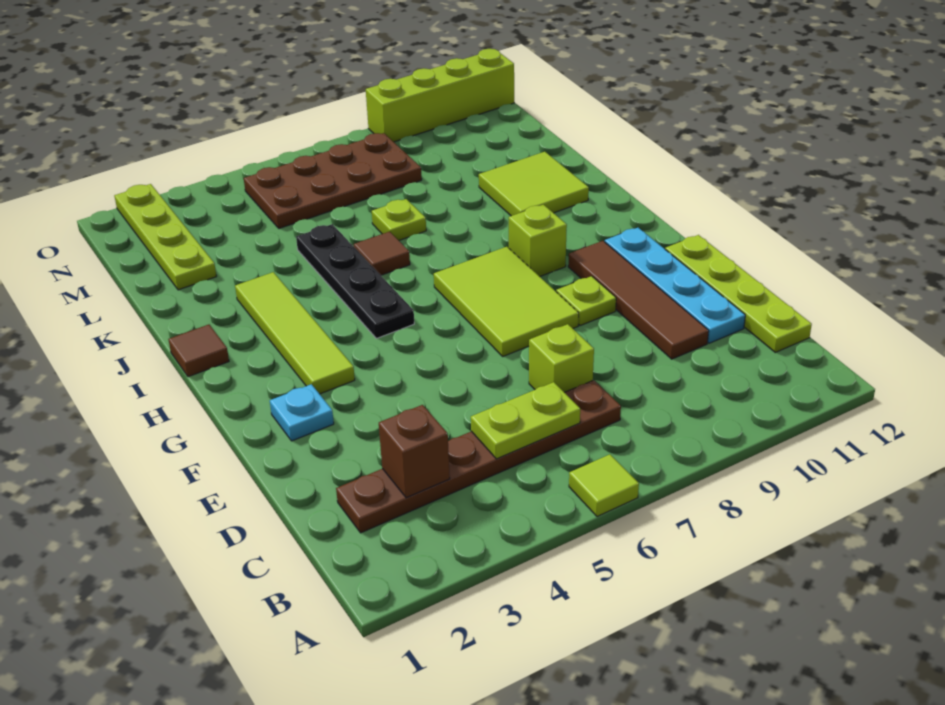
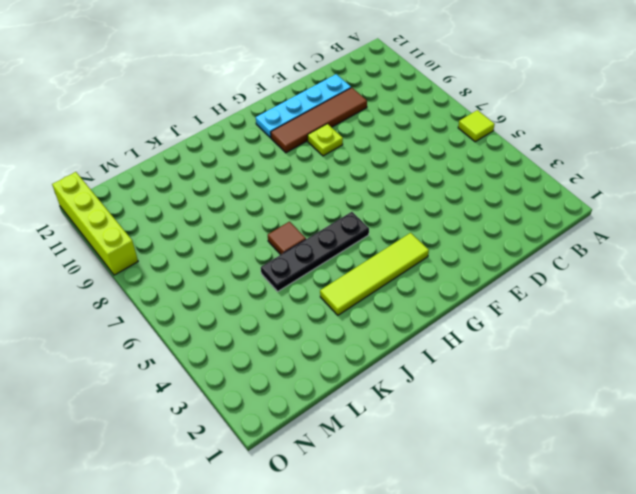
none -> brown 1x6 plate [336,380,621,533]
none -> lime 1x4 plate [665,235,812,352]
none -> lime 1x1 brick [529,324,594,392]

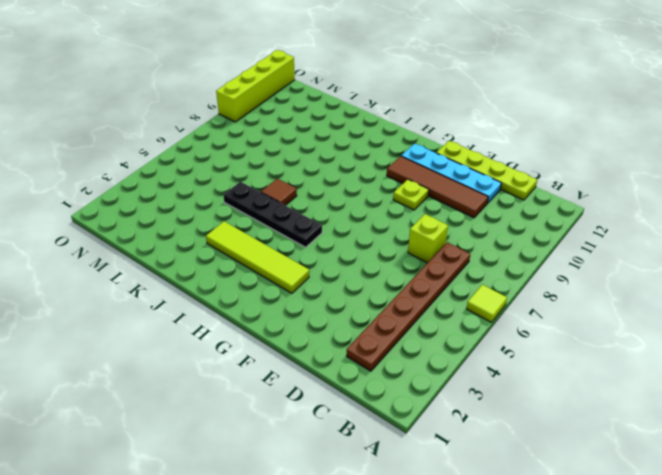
none -> cyan 1x1 plate [270,384,334,441]
none -> lime 2x3 tile [434,247,579,356]
none -> lime 1x1 brick [509,205,567,276]

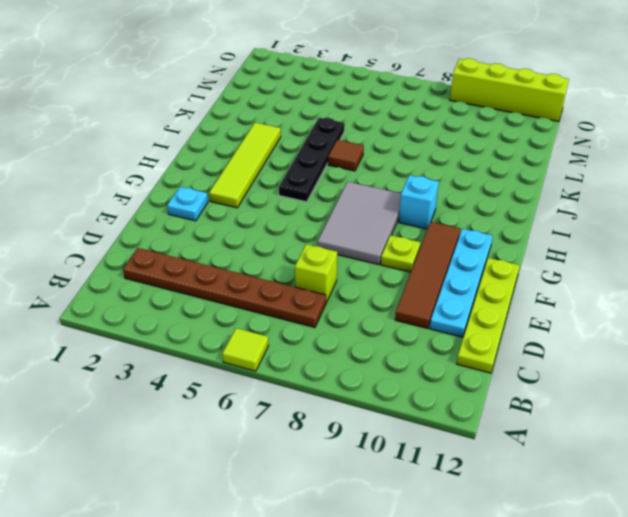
grey 2x3 tile [318,182,401,265] -> lime 2x3 tile [434,247,579,356]
cyan 1x1 brick [399,175,439,229] -> lime 1x1 brick [509,205,567,276]
none -> brown 1x1 tile [168,325,229,377]
none -> lime 2x2 tile [479,152,589,216]
none -> lime 1x1 plate [372,199,426,240]

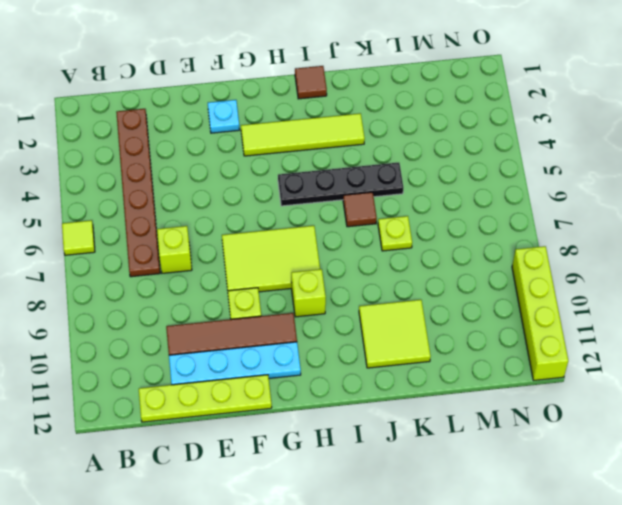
none -> lime 1x4 plate [114,184,217,290]
none -> brown 2x4 plate [244,133,422,228]
none -> brown 1x1 brick [379,405,450,498]

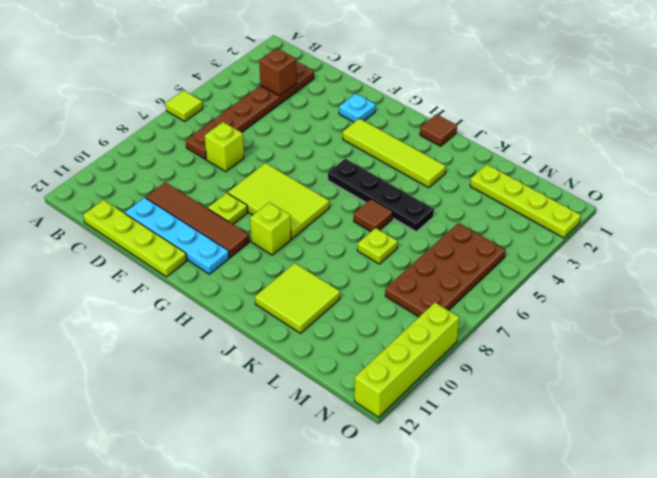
none -> lime 1x2 plate [471,382,580,459]

